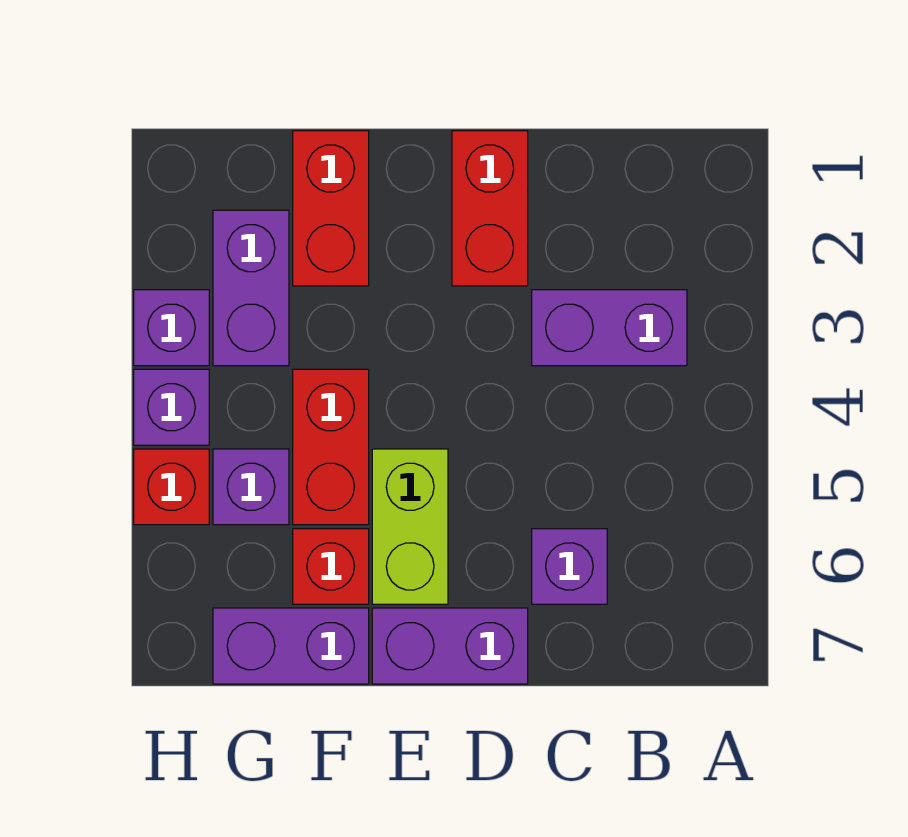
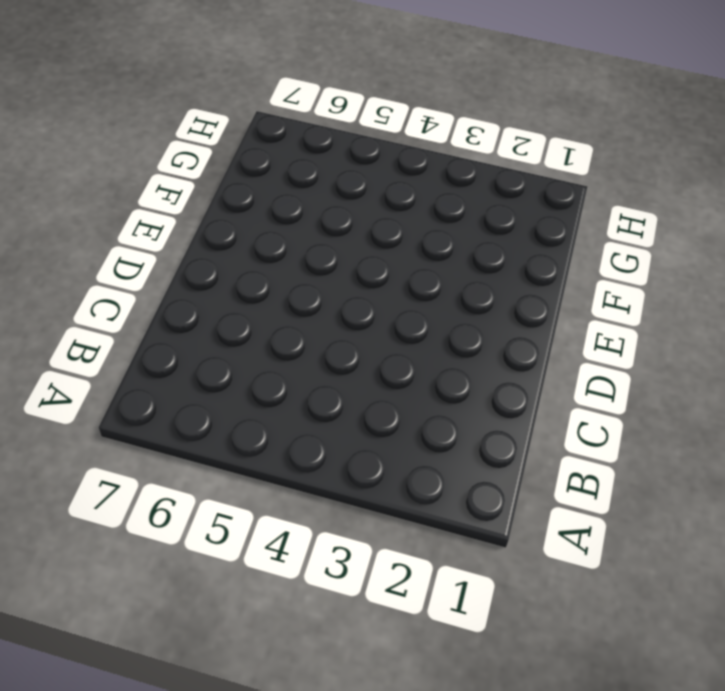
none -> purple 1x2 brick [532,290,687,366]
none -> purple 1x1 brick [532,529,607,604]
none -> red 1x2 brick [452,131,528,286]

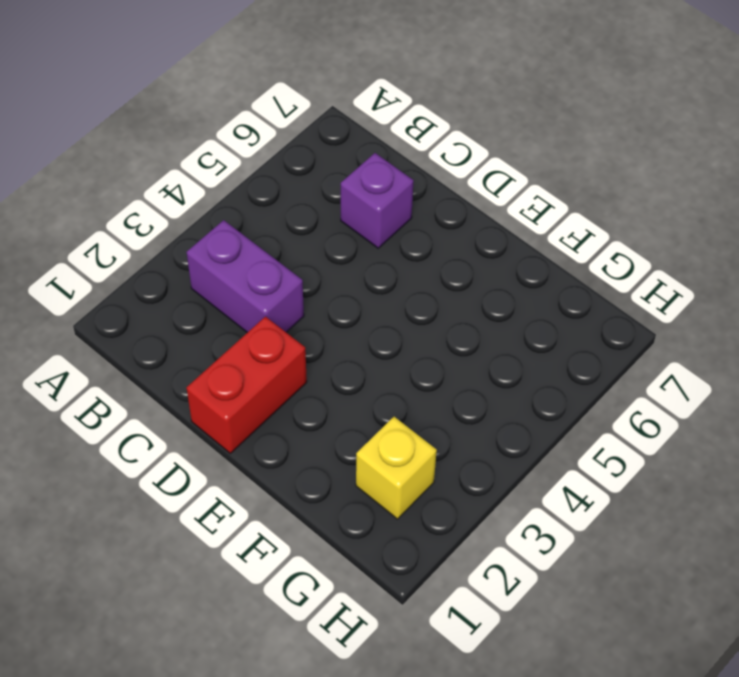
yellow 1x1 brick [356,417,437,519] -> purple 1x2 brick [213,210,289,366]
none -> purple 1x2 brick [372,608,528,684]
none -> lime 1x2 brick [372,449,448,604]
none -> red 1x2 brick [293,131,369,286]

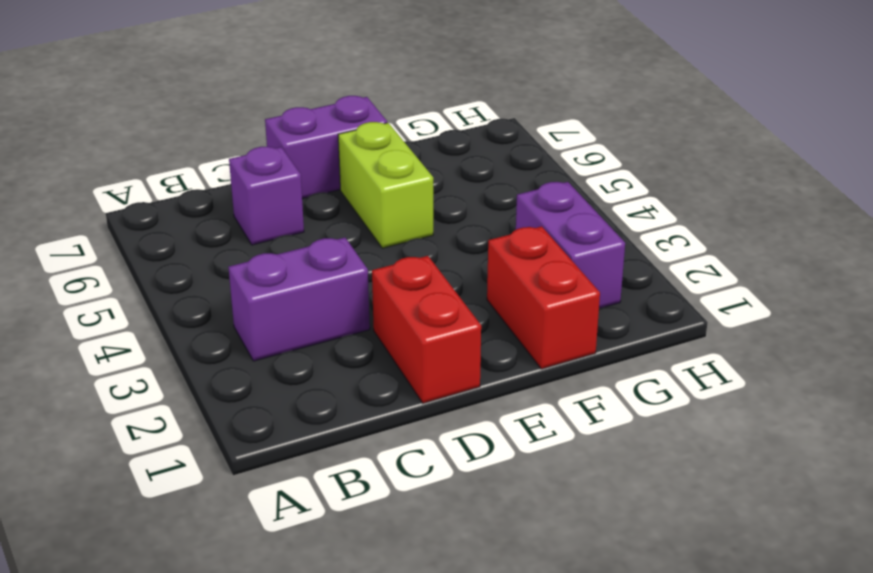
none -> red 1x2 brick [293,369,369,525]
none -> red 1x1 brick [293,529,369,604]
none -> purple 1x2 brick [213,608,369,684]

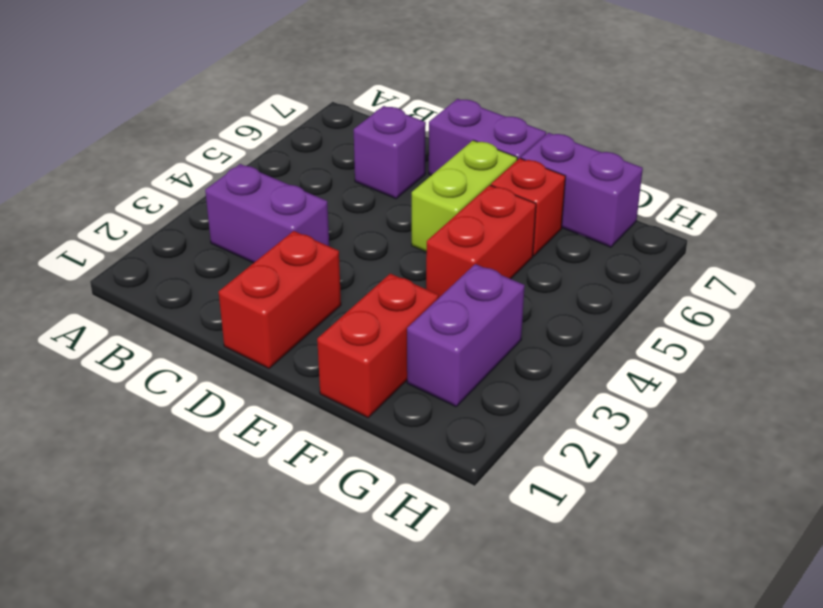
none -> purple 1x1 brick [213,449,289,525]
none -> purple 1x1 brick [134,290,209,366]
none -> purple 1x1 brick [134,369,209,445]

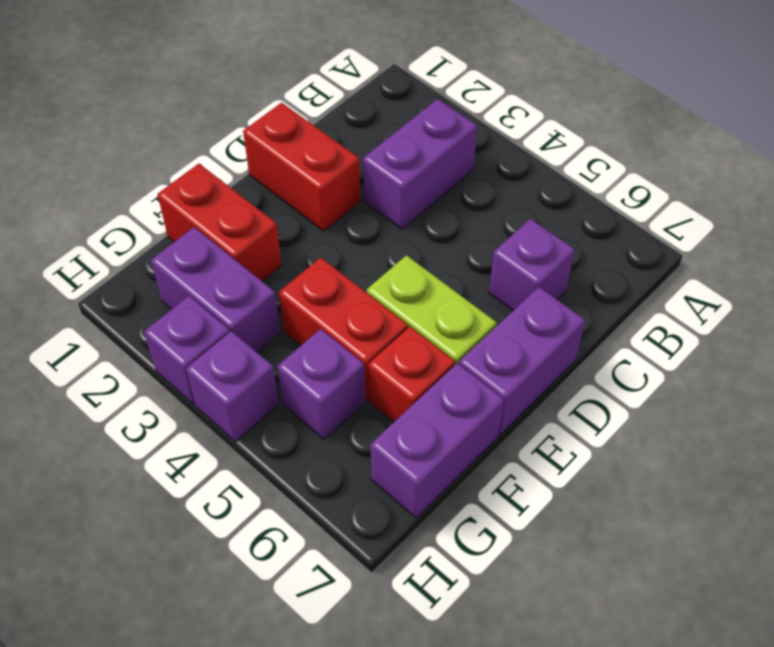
none -> red 1x1 brick [134,449,209,525]

